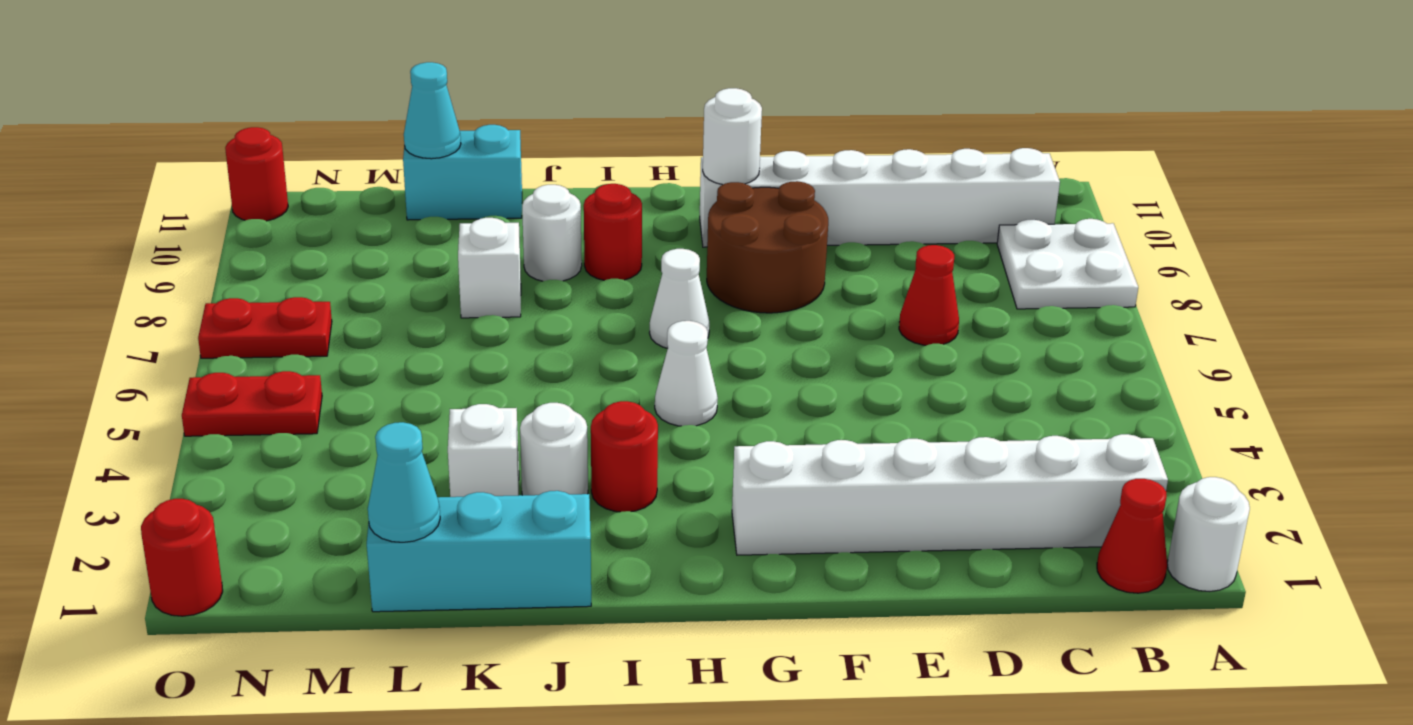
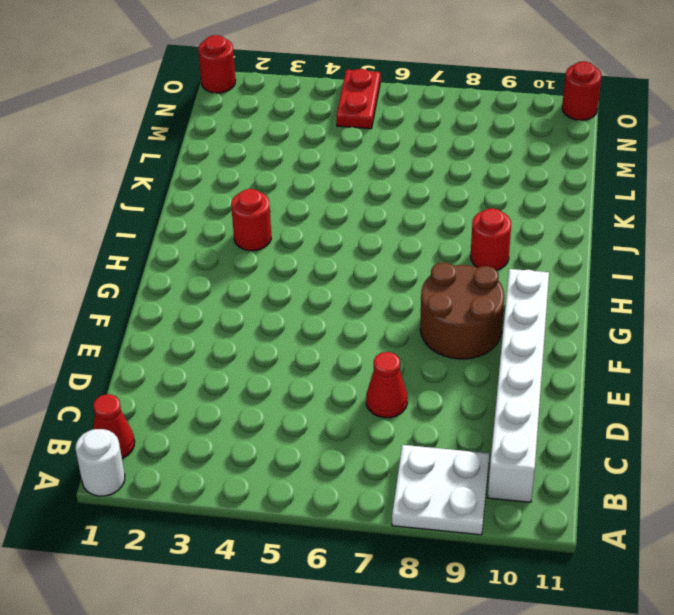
none -> white 1x6 brick [732,434,1168,555]
none -> white 1x1 cone [655,321,718,426]
none -> white 1x1 cone [650,249,709,348]

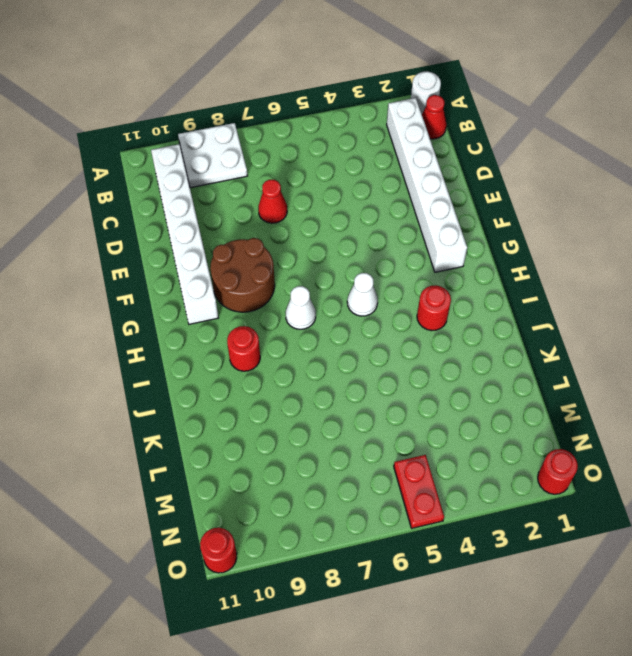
none -> cyan 1x3 brick [367,491,591,612]
none -> white 1x1 round brick [520,403,588,495]
none -> white 1x1 round brick [522,185,582,281]

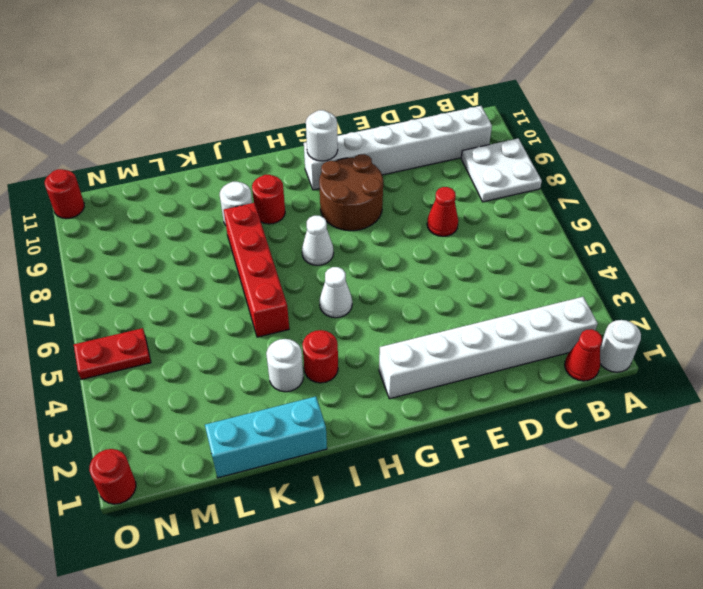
red 1x4 brick [224,203,289,337] -> none
none -> white 1x1 brick [448,404,519,497]
none -> white 1x1 brick [458,218,521,318]
none -> cyan 1x2 brick [403,125,522,220]

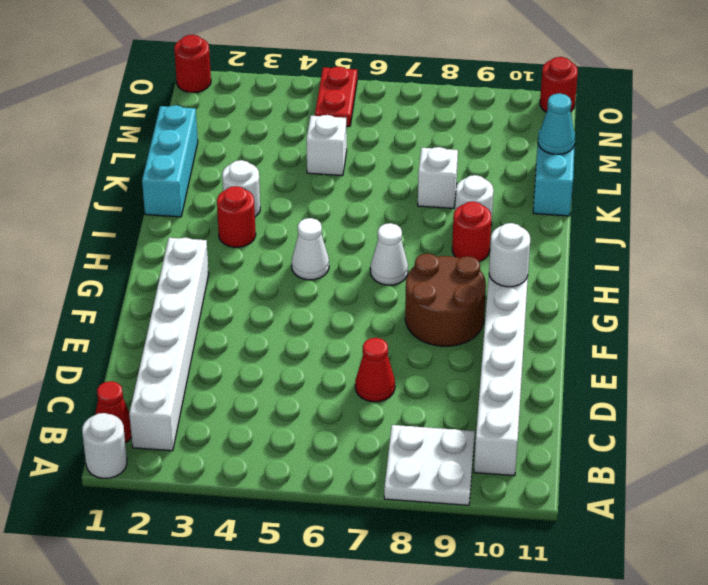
white 1x1 brick [306,115,347,176] -> white 1x1 brick moved to [448,404,519,497]
none -> red 1x2 plate [198,297,332,358]
none -> cyan 1x1 cone [368,422,440,542]

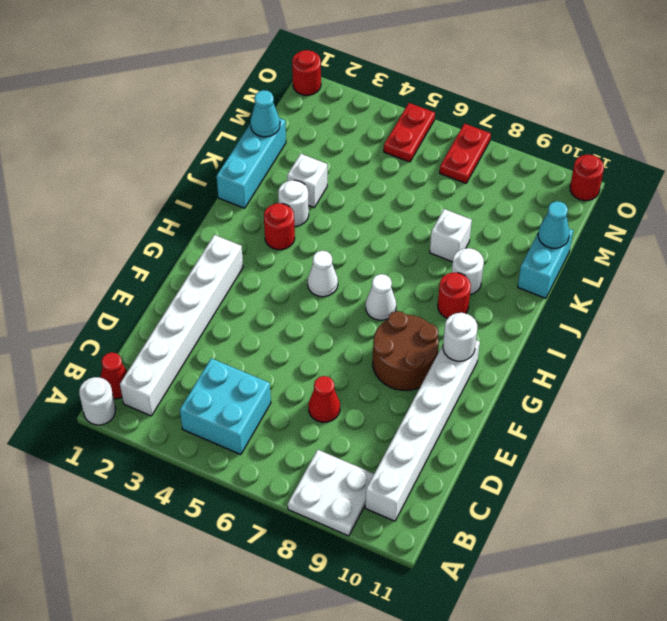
cyan 2x2 brick [180,358,271,455] -> none

